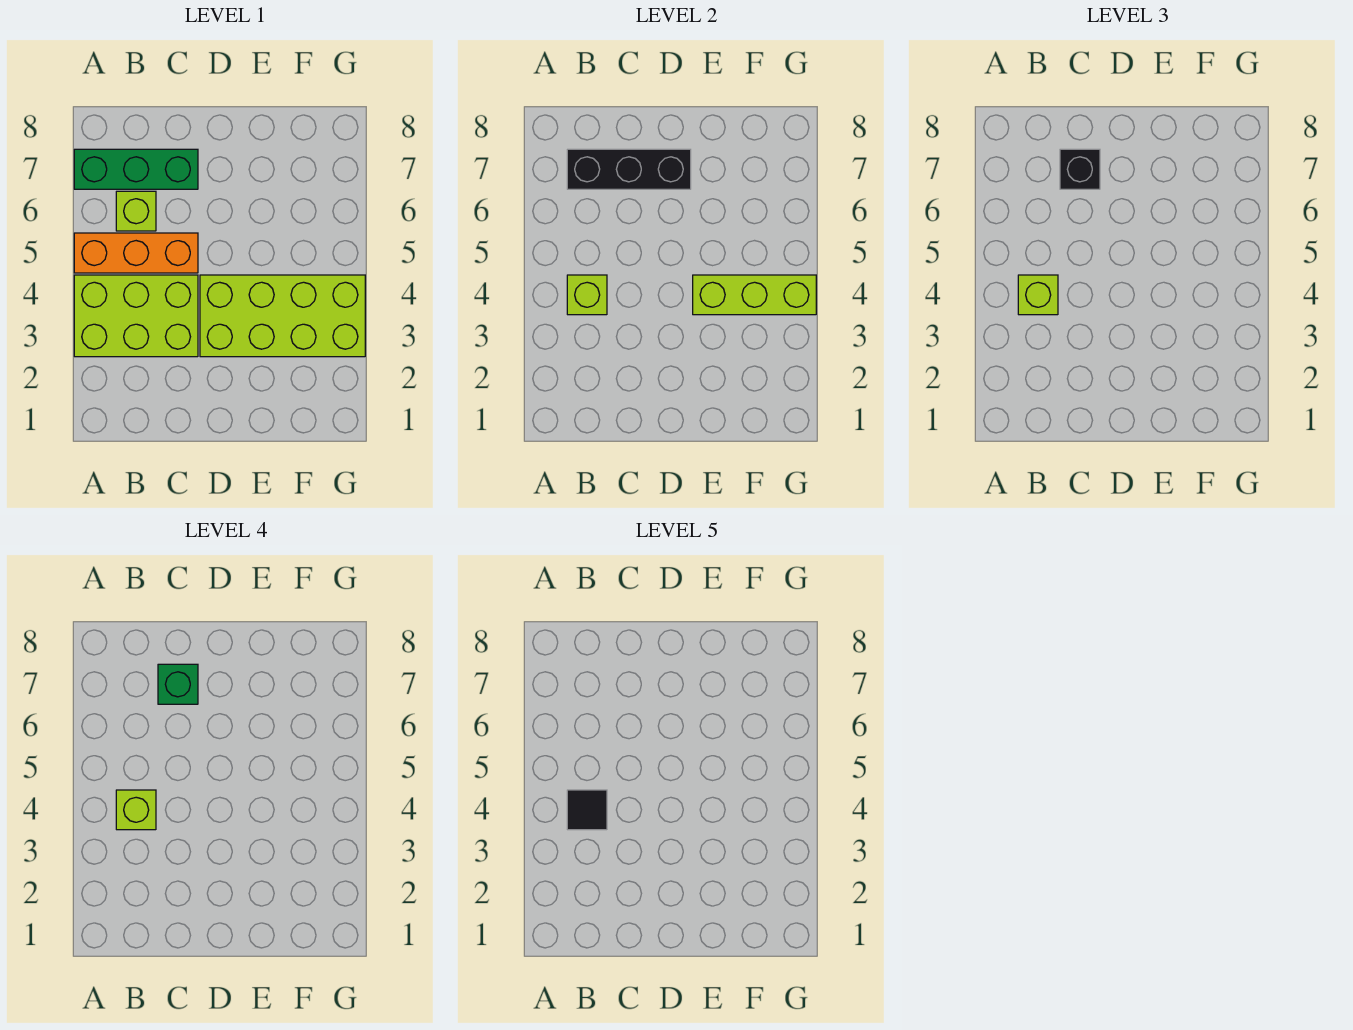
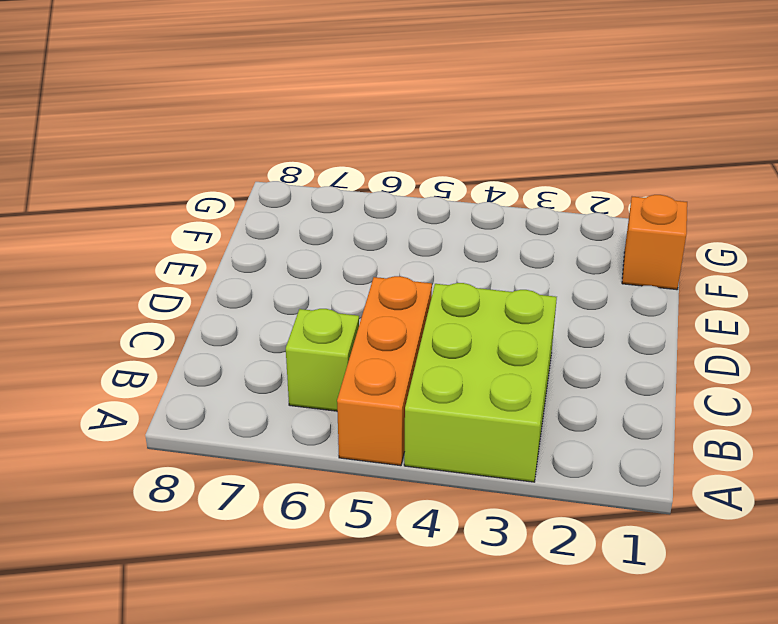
orange 1x1 brick [622,195,687,290] -> none
none -> green 1x3 brick [74,149,198,189]
none -> lime 2x4 brick [200,275,365,357]
none -> lime 1x1 brick [567,275,607,315]

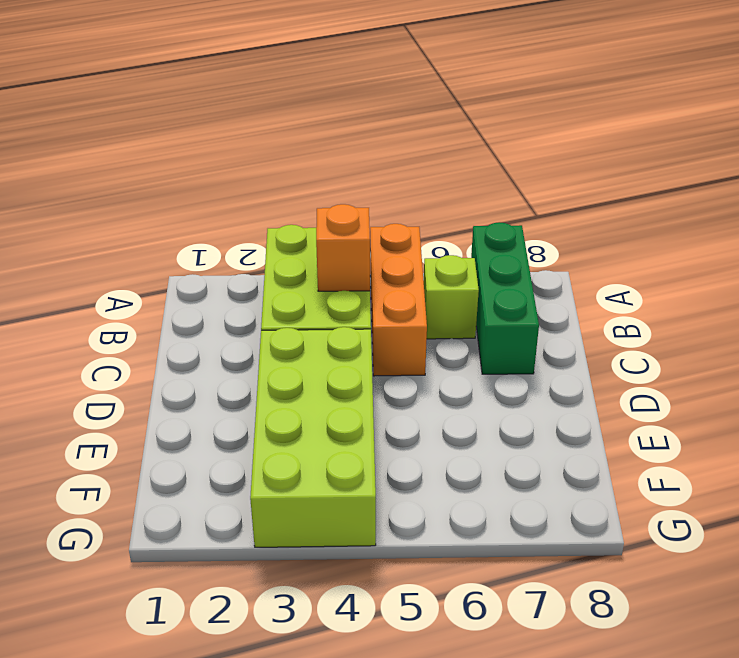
orange 1x1 brick [316,204,370,291] -> lime 1x1 brick [567,275,607,315]
none -> black 1x3 brick [567,149,691,189]
none -> lime 1x3 brick [693,275,816,315]
none -> lime 1x1 brick [1018,275,1058,315]

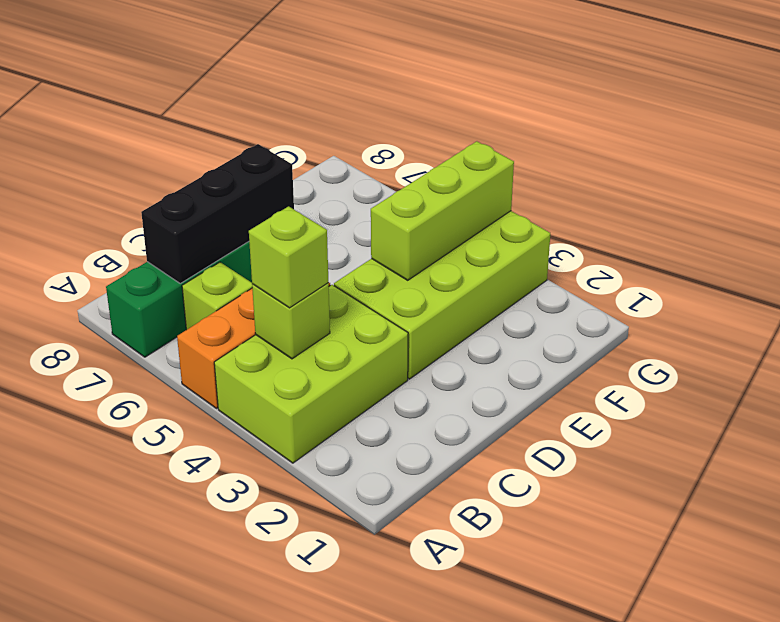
none -> black 1x1 brick [1060,149,1100,189]
none -> lime 1x1 brick [116,790,156,830]
none -> green 1x1 brick [158,664,198,704]

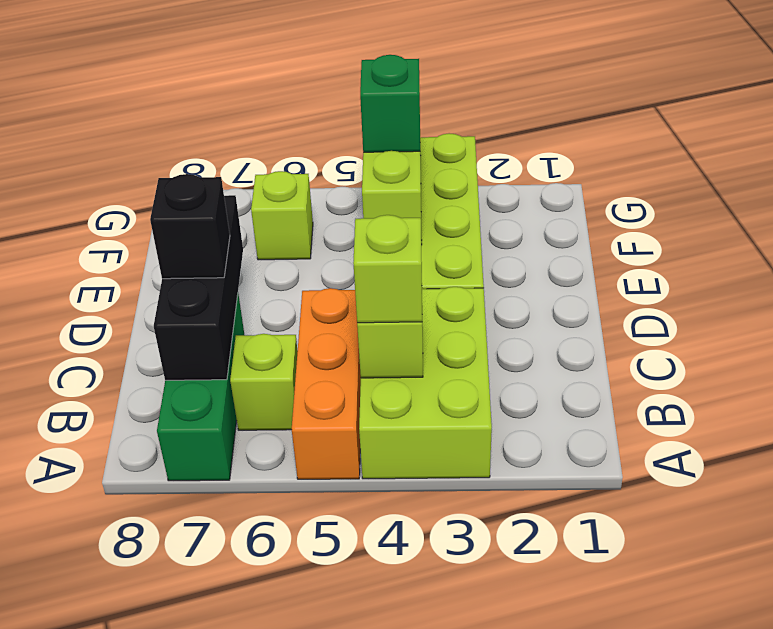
green 1x1 brick [360,55,420,152] -> green 1x1 brick moved to [158,664,198,704]
lime 1x1 brick [251,171,313,260] -> lime 1x1 brick moved to [116,790,156,830]
none -> black 1x1 tile [567,790,607,830]

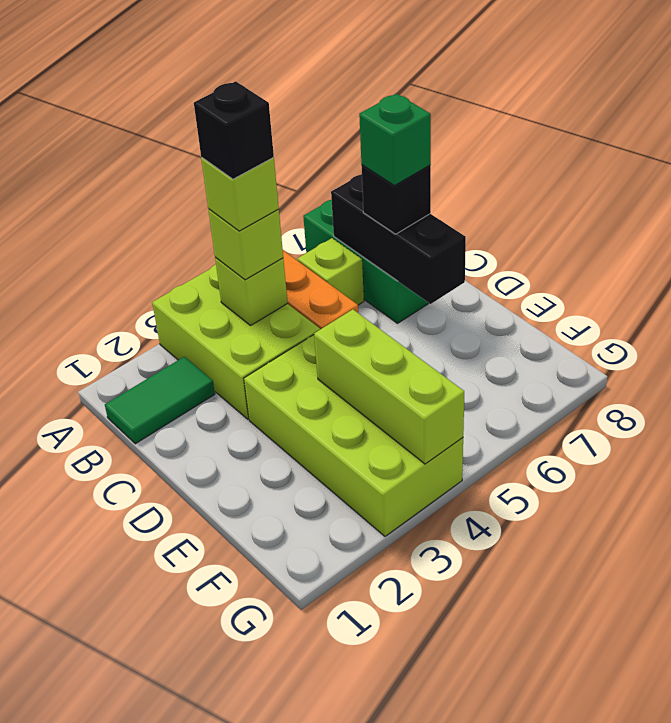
green 1x2 tile [105,357,215,444] -> none
black 1x1 brick [194,81,274,179] -> black 1x1 tile [567,790,607,830]

